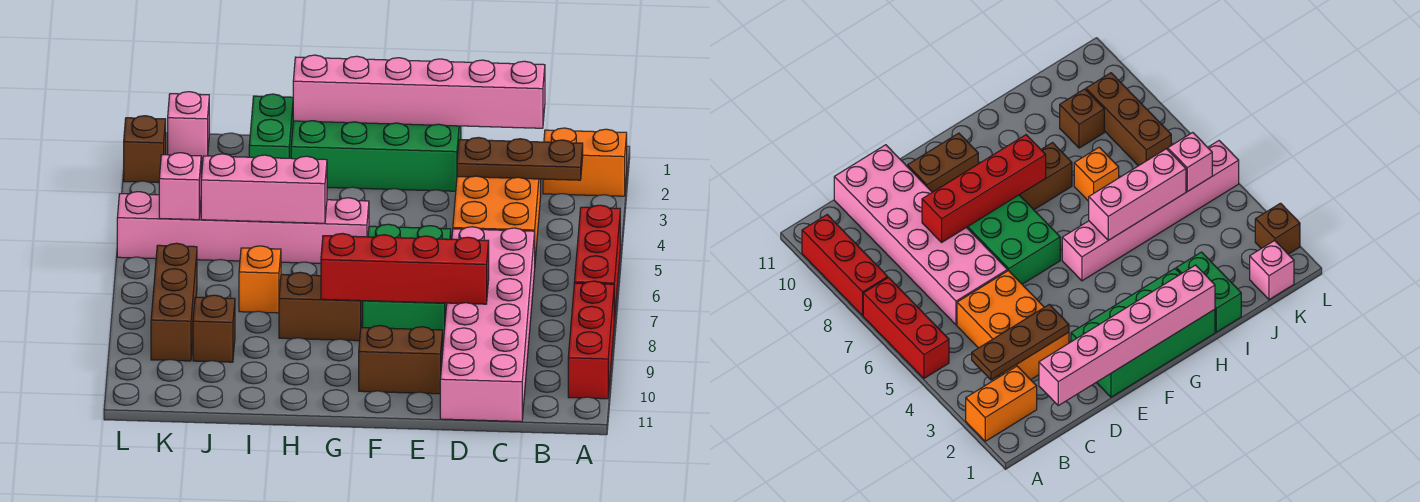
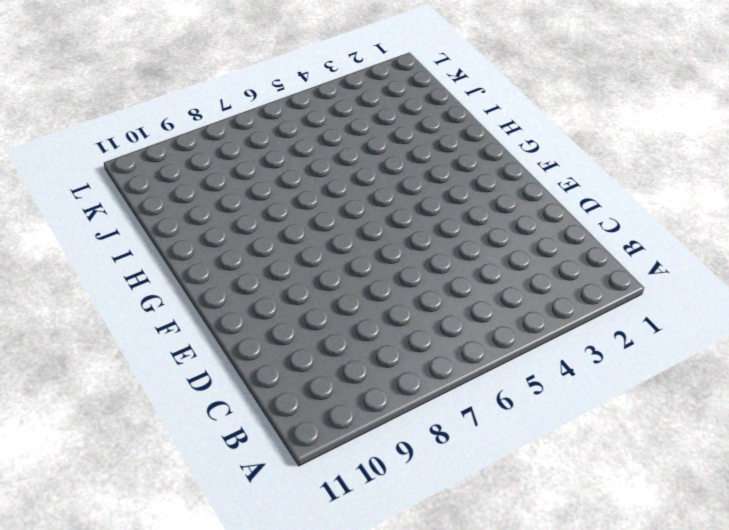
none -> orange 1x2 brick [543,128,627,196]
none -> red 1x3 brick [574,205,620,321]
none -> red 1x3 brick [568,281,614,399]

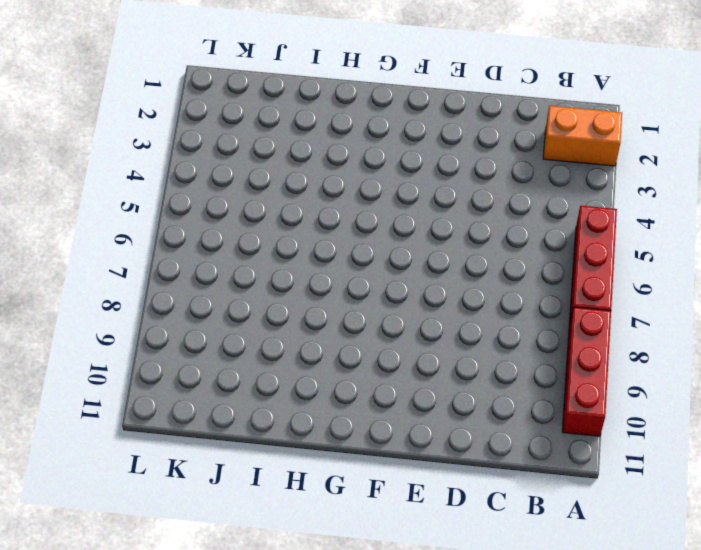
none -> orange 2x3 brick [453,176,541,260]
none -> pink 2x6 brick [440,227,535,422]
none -> green 2x4 brick [291,121,461,191]

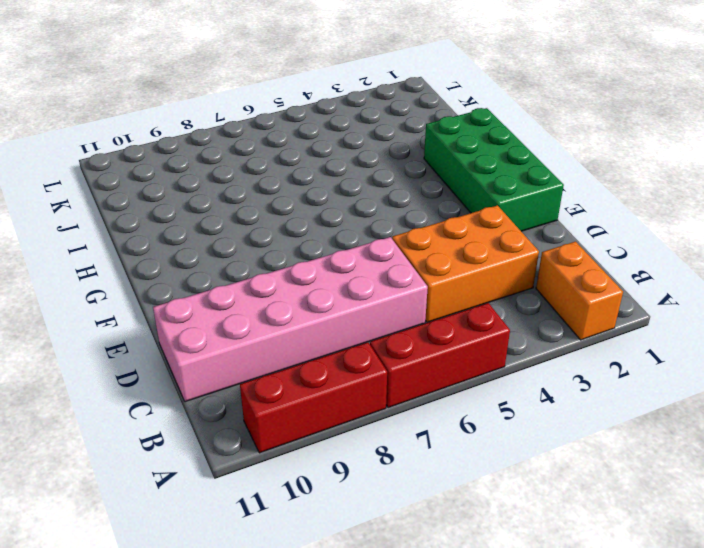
none -> green 2x3 brick [363,224,451,343]
none -> brown 1x2 brick [359,326,442,394]
none -> pink 1x6 brick [117,192,369,263]

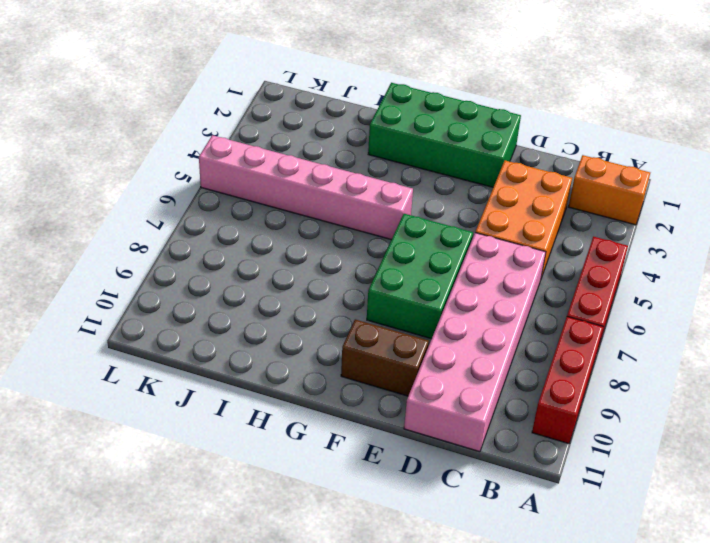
none -> brown 1x2 brick [279,272,363,341]
none -> green 1x2 brick [249,94,293,158]
none -> orange 1x1 brick [239,246,281,313]

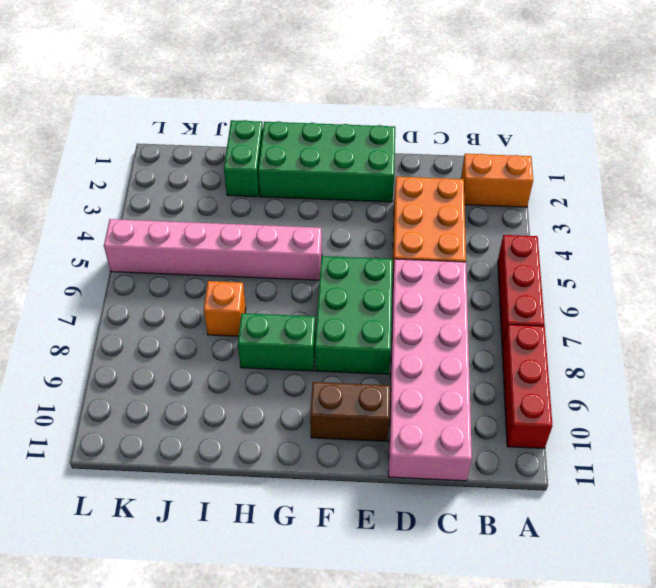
green 1x2 brick [238,313,316,371] -> brown 1x2 brick [279,272,363,341]
none -> brown 1x1 brick [193,295,235,362]
none -> pink 1x1 brick [168,92,209,158]
none -> brown 1x3 brick [151,243,197,361]

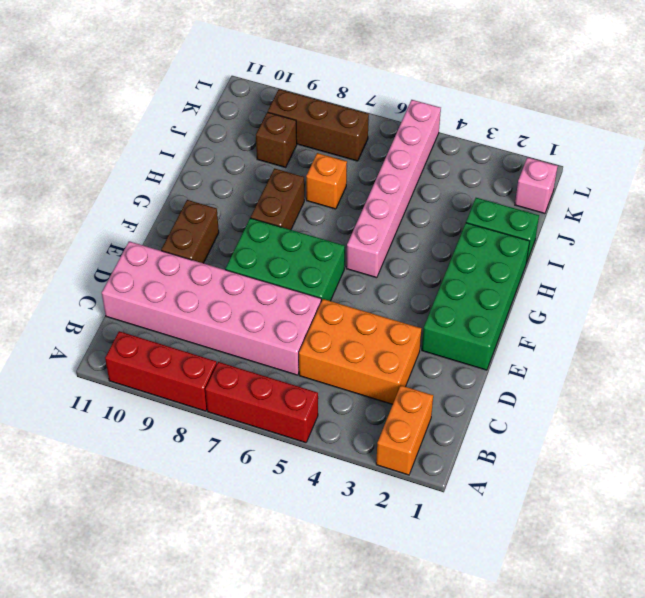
none -> brown 1x1 brick [124,116,166,183]
none -> brown 1x3 plate [457,137,583,180]
none -> pink 1x6 brick [293,55,545,128]

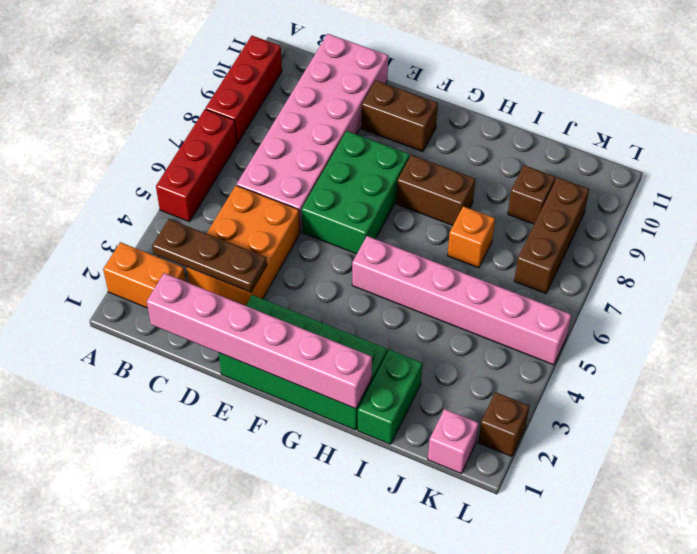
none -> red 1x4 brick [321,233,489,304]
none -> pink 1x3 brick [201,154,327,223]
none -> pink 1x1 brick [159,153,201,220]

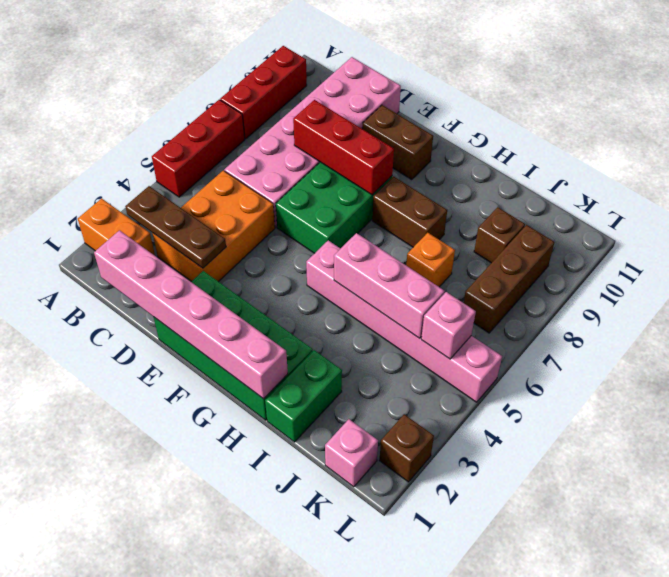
red 1x3 brick [293,100,394,195] -> red 1x4 brick [321,233,489,304]

